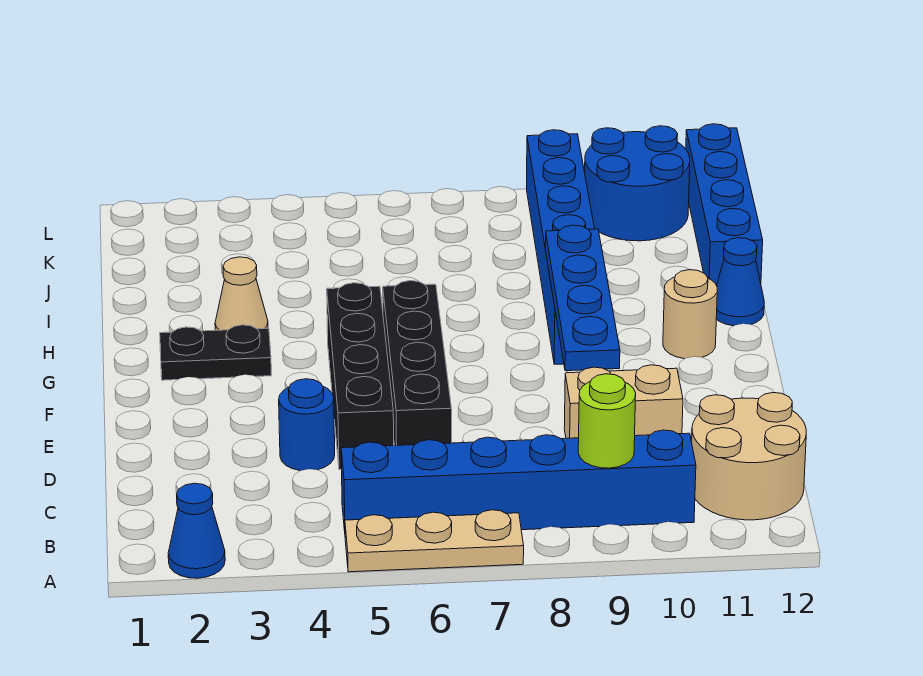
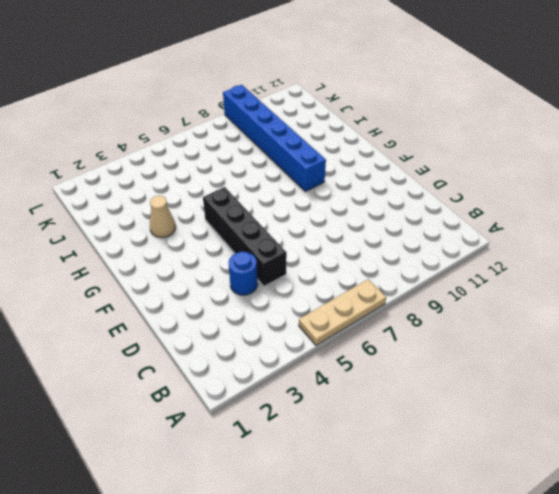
none -> blue 1x1 cone [168,483,225,578]
none -> blue 1x6 brick [341,430,696,531]
none -> tan 2x2 round brick [692,393,806,520]

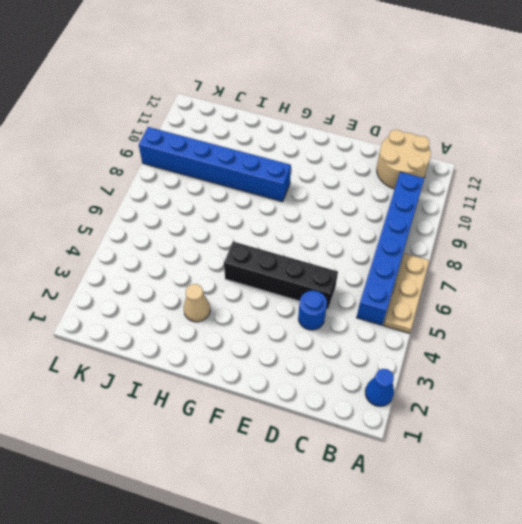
none -> black 1x4 brick [383,281,452,445]
none -> tan 1x2 brick [564,365,683,438]
none -> black 1x2 plate [160,325,271,380]

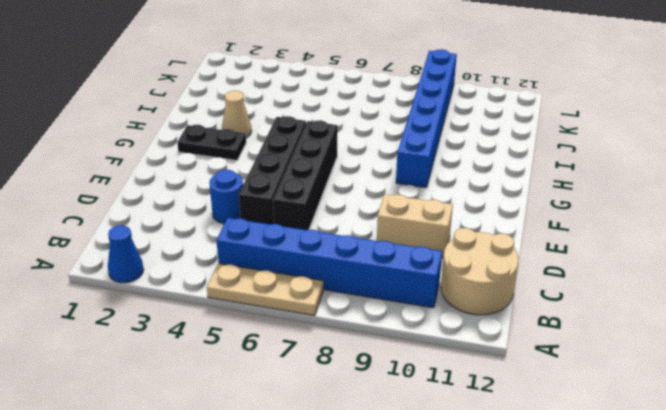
none -> tan 1x1 round brick [663,270,717,359]
none -> blue 1x1 cone [716,238,764,326]
none -> blue 1x4 brick [686,124,763,285]

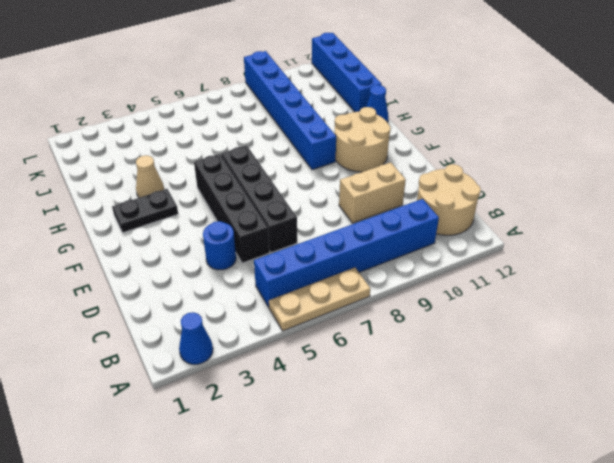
tan 2x2 round brick [334,107,391,172] -> tan 1x1 round brick [663,270,717,359]
none -> blue 2x2 round brick [585,126,690,241]
none -> lime 1x1 round brick [578,374,636,468]
none -> blue 1x4 plate [545,225,620,371]

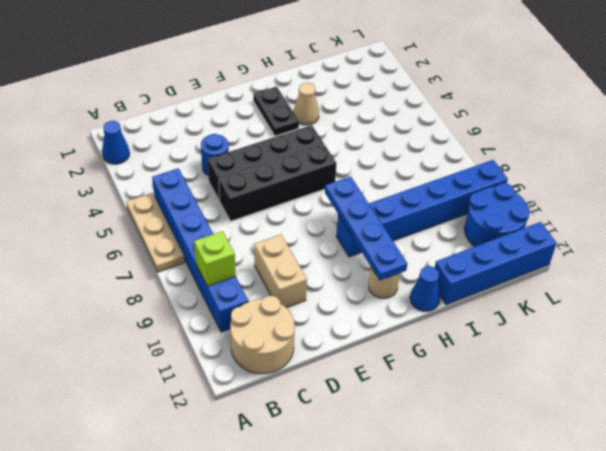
lime 1x1 brick [194,231,236,286] -> lime 1x1 round brick [578,374,636,468]
blue 1x4 plate [325,177,407,280] -> blue 1x4 plate turned to [545,225,620,371]

